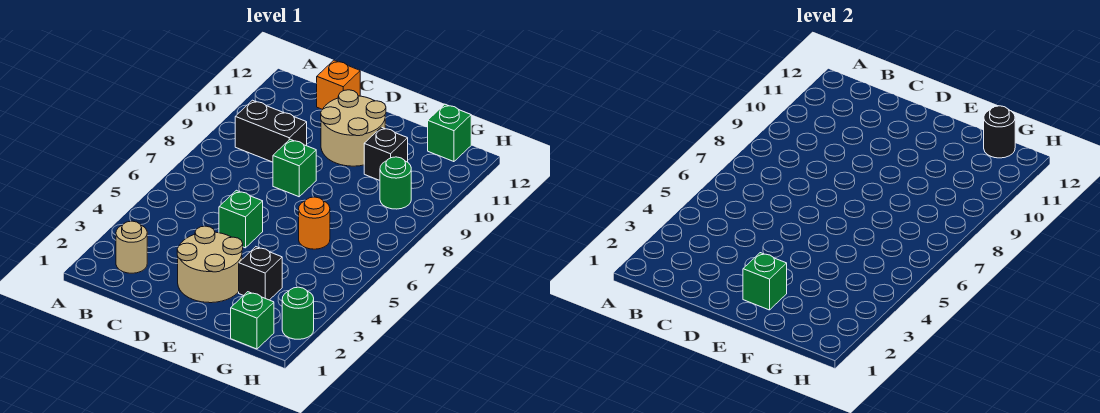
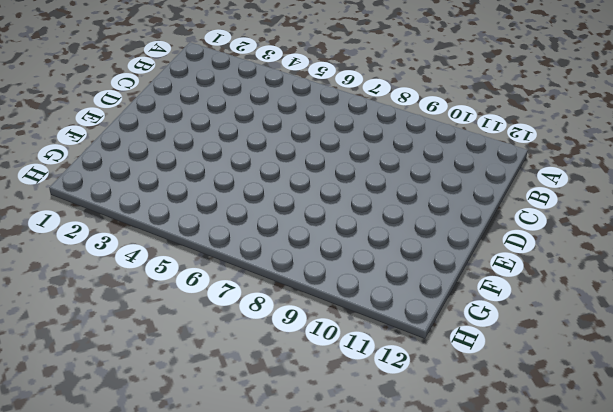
none -> tan 1x1 round brick [116,221,147,273]
none -> black 1x2 brick [235,100,307,162]
none -> orange 1x1 brick [317,60,360,110]

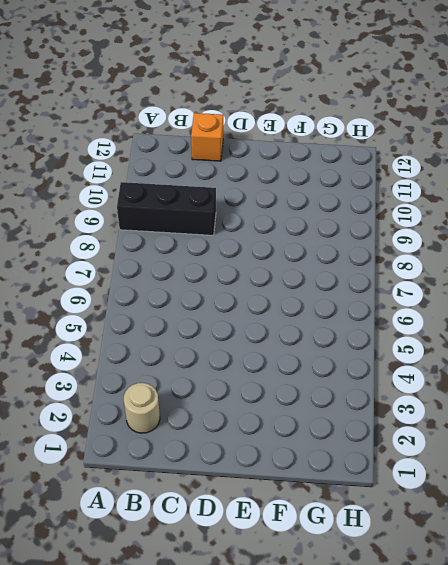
black 1x3 brick [117,182,216,235] -> black 1x2 brick [235,100,307,162]
none -> tan 2x2 round brick [177,226,243,303]
none -> green 1x1 brick [219,190,263,248]
none -> green 1x1 brick [273,139,316,197]

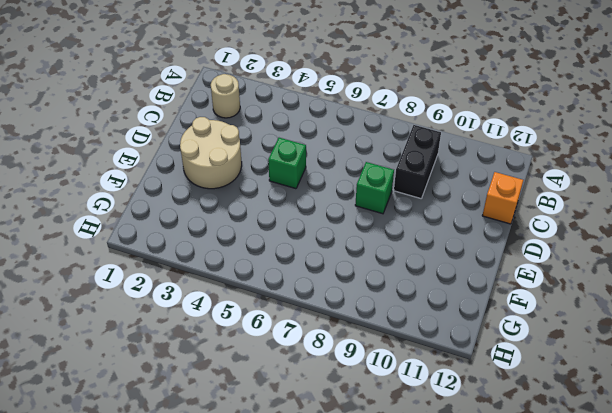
none -> tan 2x2 round brick [321,90,386,166]
none -> black 1x1 brick [239,247,282,300]
none -> orange 1x1 round brick [299,197,330,249]

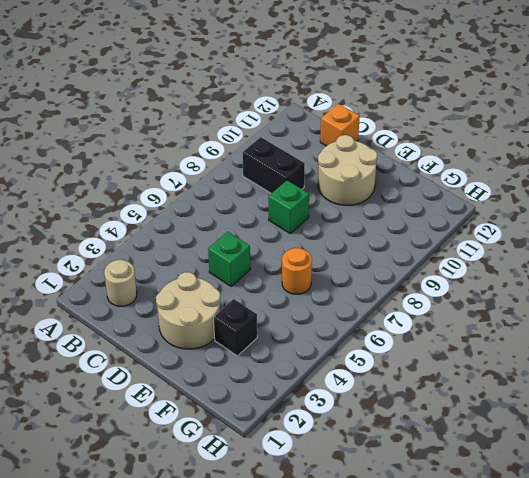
none -> black 1x1 brick [364,127,408,180]
none -> green 1x1 brick [231,292,274,349]
none -> green 1x1 round brick [380,157,411,209]

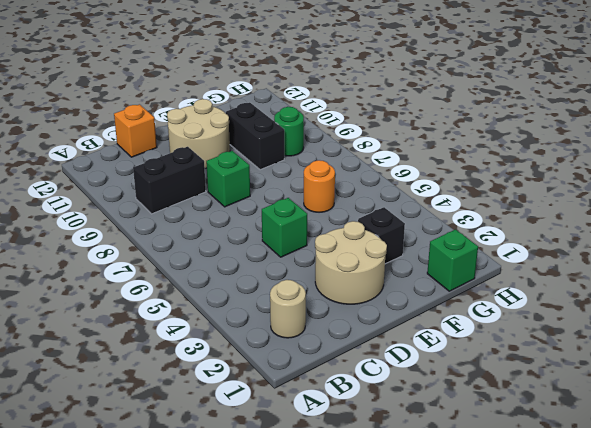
black 1x2 brick [226,103,284,170] -> black 1x1 brick [364,127,408,180]
none -> green 1x1 brick [428,104,471,162]
none -> green 1x1 round brick [282,287,314,339]
none -> green 1x1 brick [743,253,787,310]

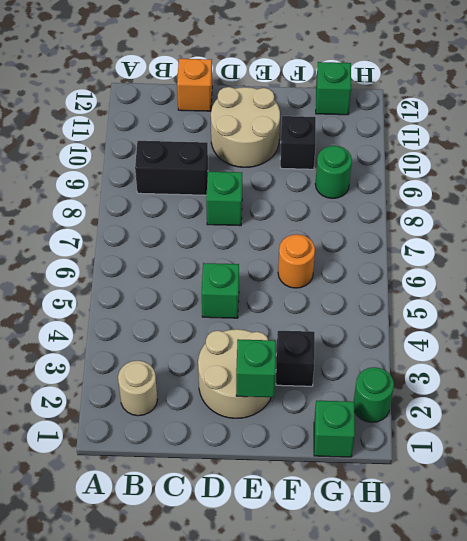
none -> black 1x1 round brick [984,106,1015,158]

